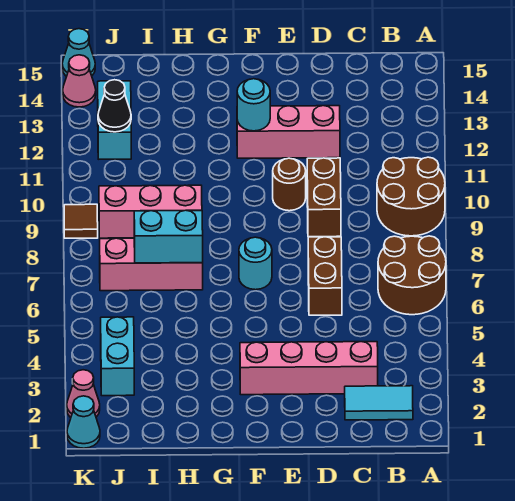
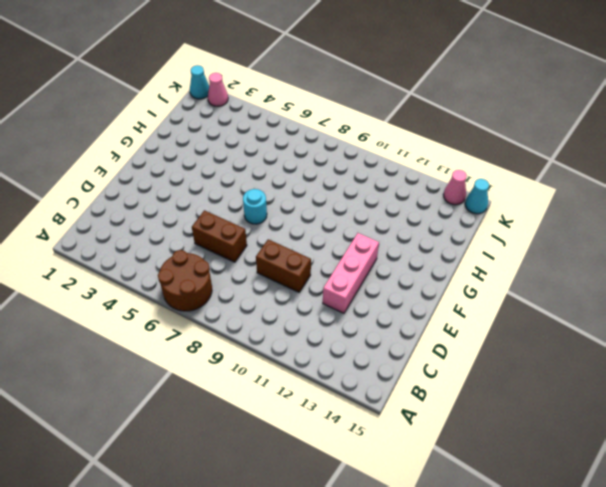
none -> brown 2x2 round brick [377,157,445,236]
none -> cyan 1x2 tile [345,386,413,420]
none -> pink 1x4 brick [240,342,378,395]

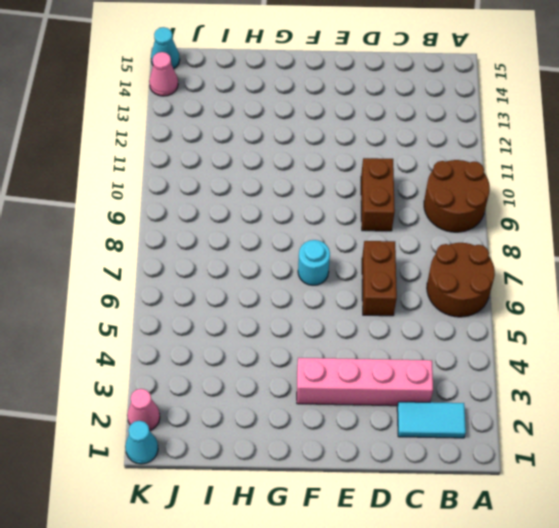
none -> pink 1x3 brick [237,106,340,158]
none -> brown 1x1 round brick [273,158,306,211]
none -> pink 1x3 brick [100,238,203,291]

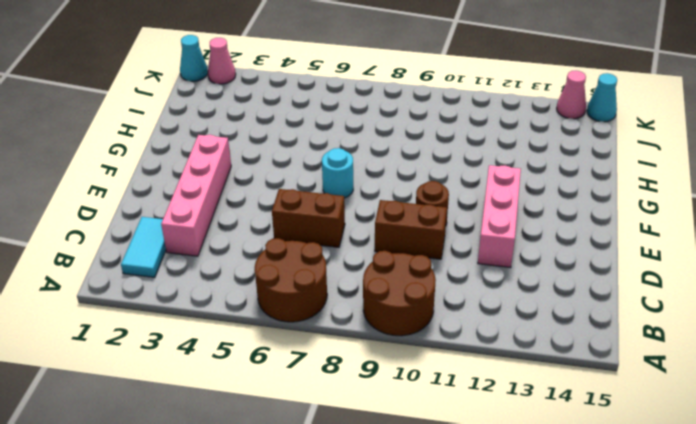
none -> pink 1x3 brick [100,238,203,291]
none -> pink 1x3 brick [99,185,202,238]
none -> cyan 1x2 brick [101,317,134,396]

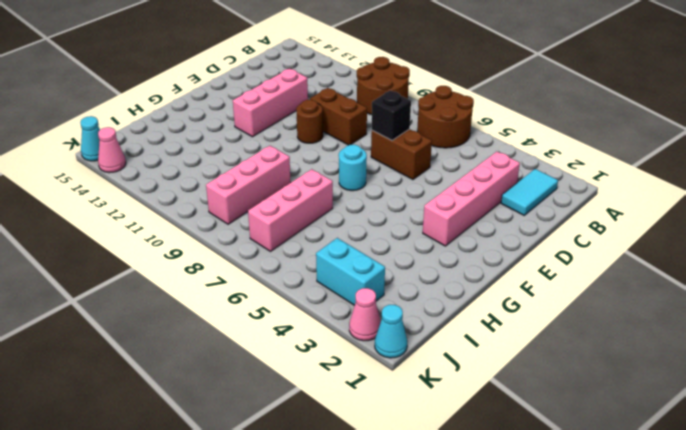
black 1x1 brick [372,91,411,140] -> none
none -> cyan 1x2 brick [98,81,131,159]
none -> brown 1x1 tile [64,204,98,238]
none -> cyan 1x1 round brick [237,79,270,131]

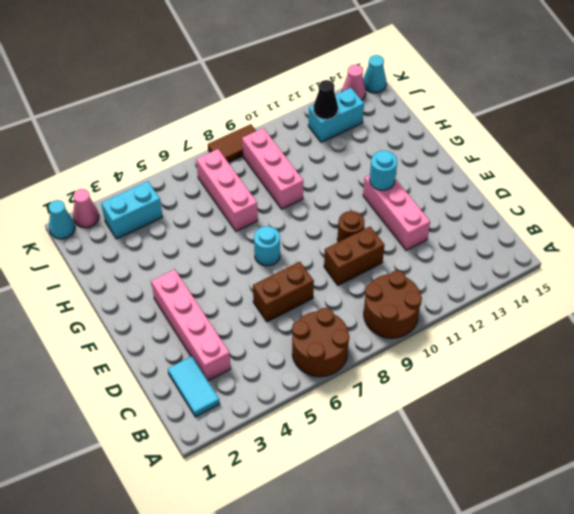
brown 1x2 tile [208,124,256,163] -> brown 1x1 tile [64,204,98,238]
none -> cyan 1x2 brick [134,210,203,263]

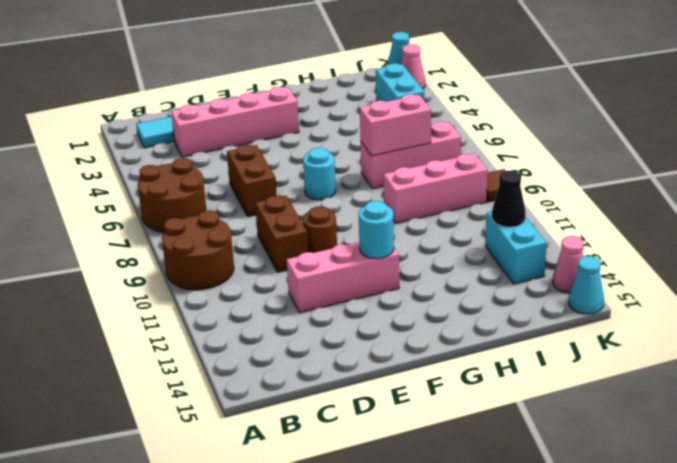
pink 1x2 brick [360,94,431,156] -> cyan 1x2 brick [134,210,203,263]

